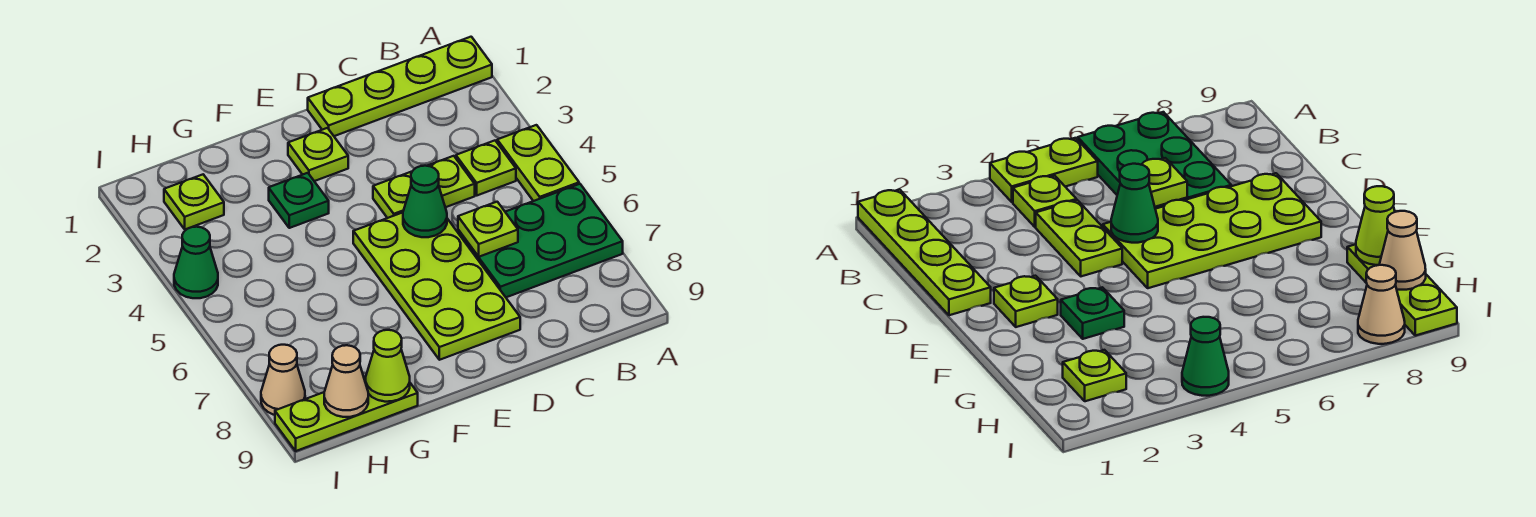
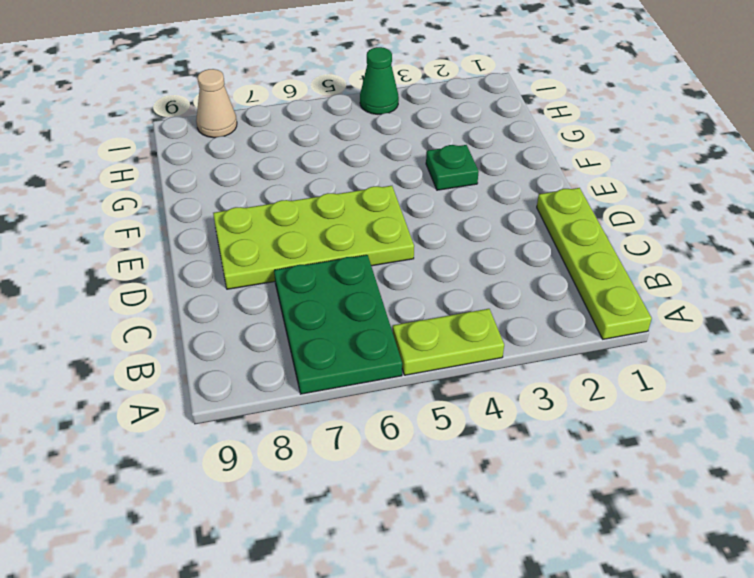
none -> lime 1x1 plate [456,141,516,195]
none -> lime 1x2 plate [373,156,475,218]
none -> lime 1x1 plate [288,128,348,181]

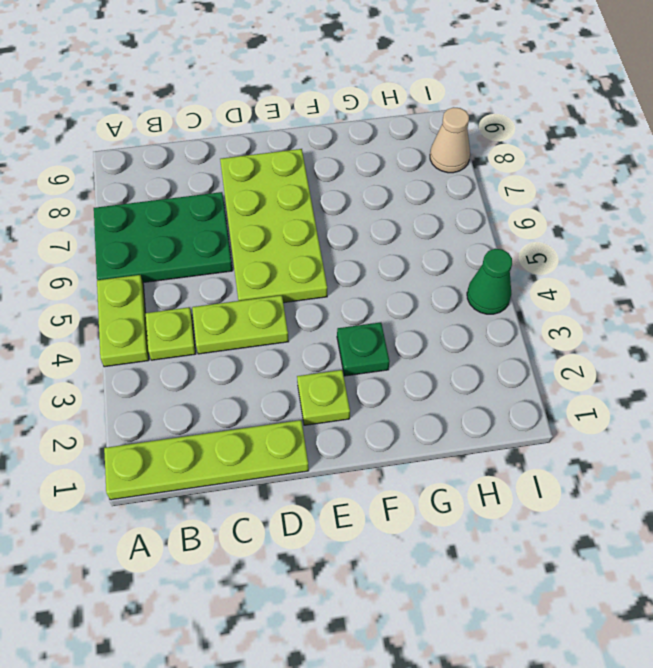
none -> lime 1x3 plate [275,377,418,451]
none -> lime 1x1 plate [164,174,224,229]
none -> lime 1x1 plate [458,202,518,257]

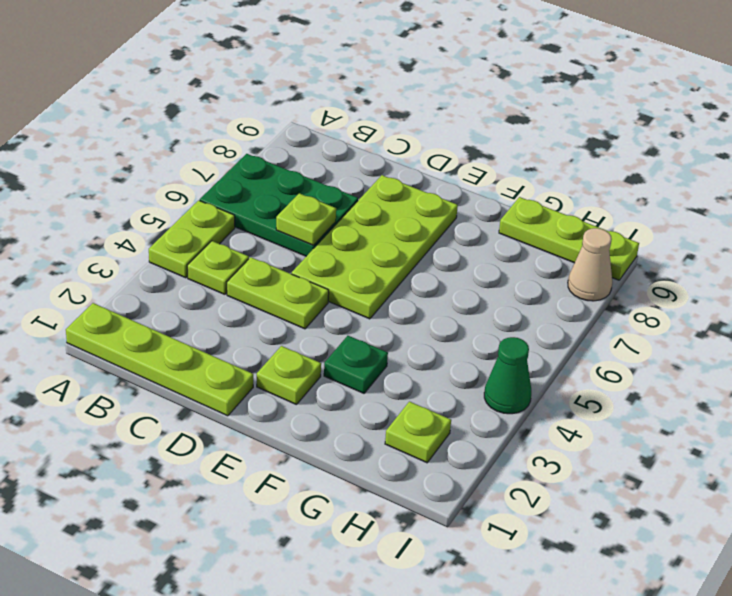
none -> green 1x1 cone [403,166,447,237]
none -> lime 1x1 cone [366,330,410,402]
none -> tan 1x1 cone [324,345,368,417]

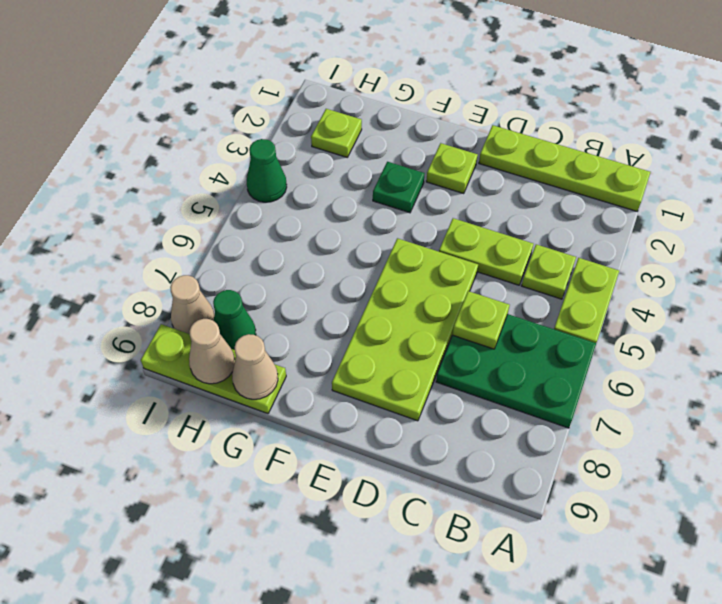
tan 1x1 cone [232,334,278,399] -> lime 1x1 cone [366,330,410,402]
green 1x1 cone [213,290,256,350] -> green 1x1 cone moved to [403,166,447,237]

